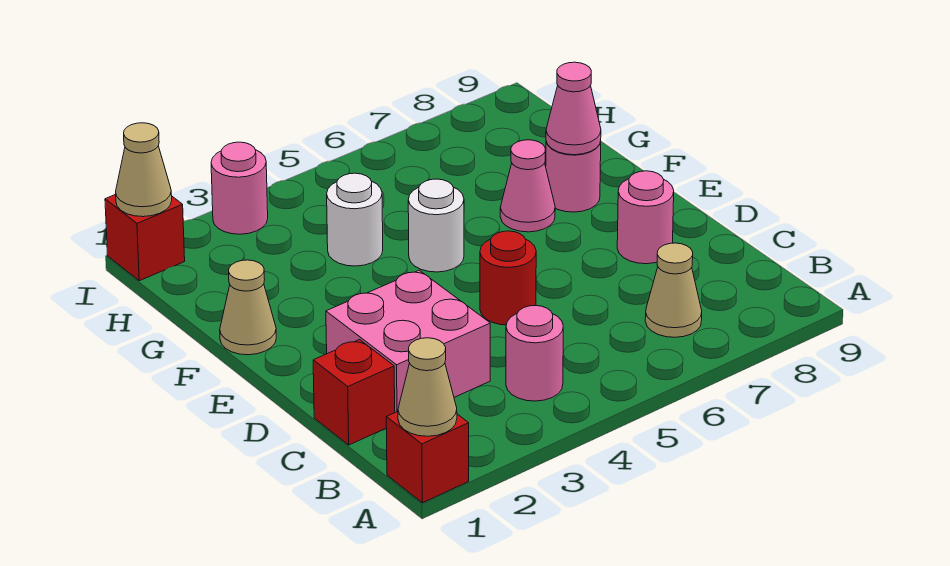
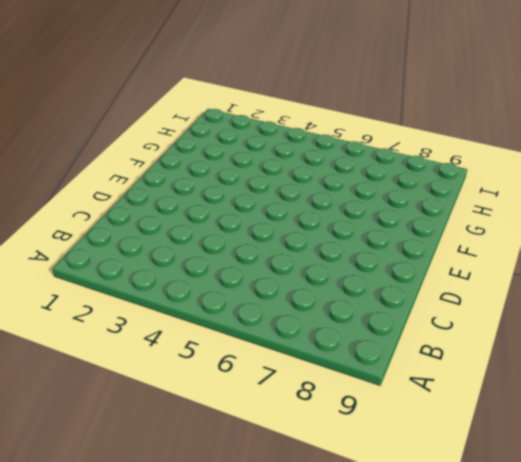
none -> red 1x1 brick [386,412,469,503]
none -> pink 1x1 round brick [506,306,563,401]
none -> tan 1x1 cone [645,243,702,337]

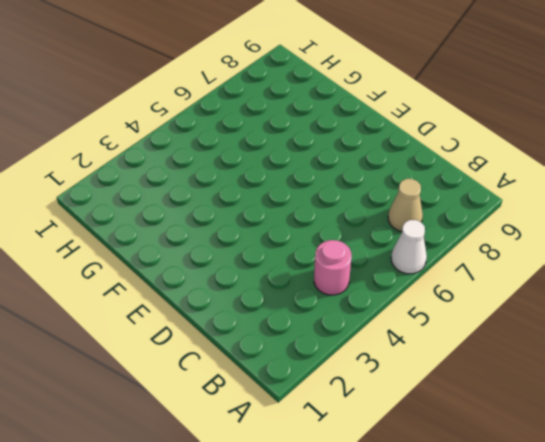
white 1x1 cone [391,220,427,274] -> none
none -> red 1x1 brick [386,412,469,503]
none -> red 1x1 brick [313,340,395,445]
none -> pink 2x2 brick [326,270,490,412]

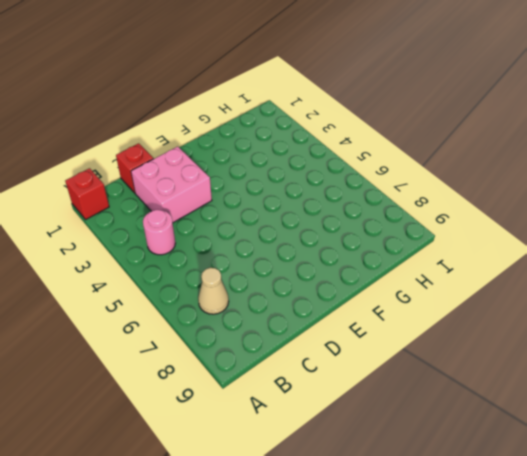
none -> red 1x1 round brick [480,231,536,325]
none -> pink 1x1 round brick [617,171,674,264]
none -> tan 1x1 cone [220,260,276,355]

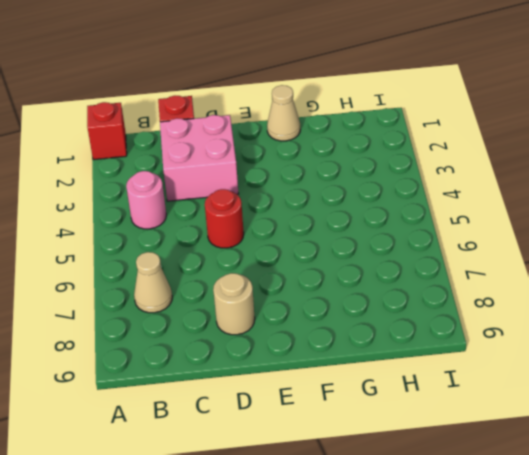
tan 1x1 round brick [213,273,255,335] -> pink 1x1 round brick [617,171,674,264]
none -> white 1x1 round brick [408,179,464,272]
none -> pink 1x1 cone [500,140,555,232]
none -> pink 1x1 round brick [546,142,601,212]

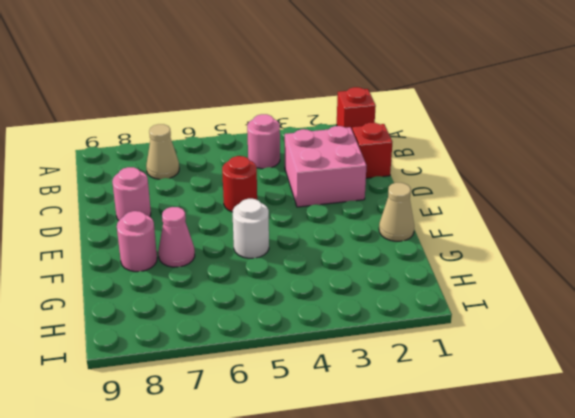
none -> white 1x1 round brick [327,173,383,266]
none -> red 1x1 brick [105,194,185,281]
none -> pink 1x1 round brick [211,142,268,234]

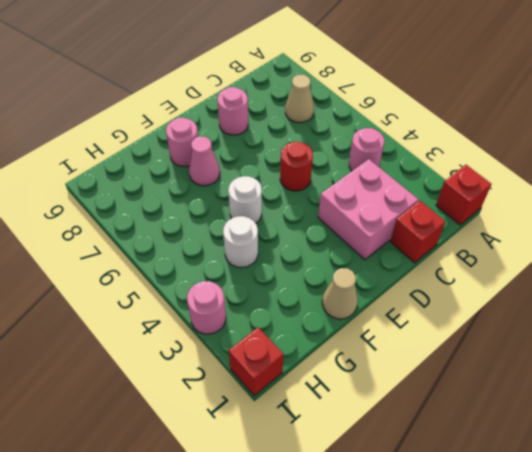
none -> tan 1x1 cone [398,338,457,436]
none -> pink 1x1 cone [546,62,601,155]
none -> tan 1x1 cone [116,123,172,217]

